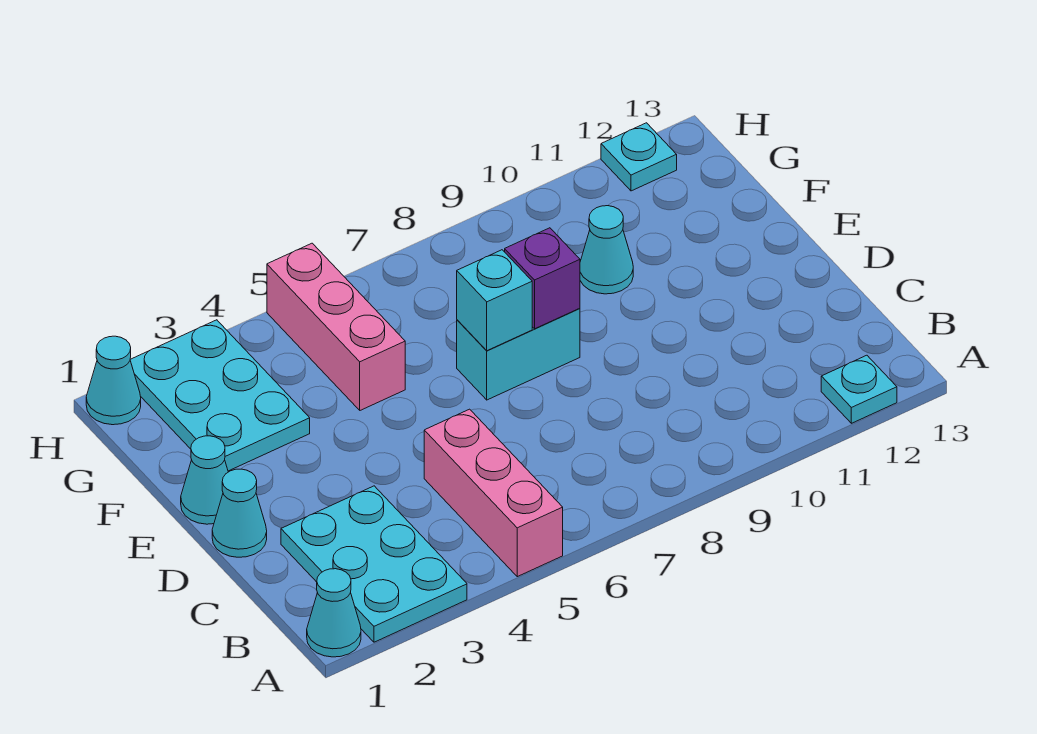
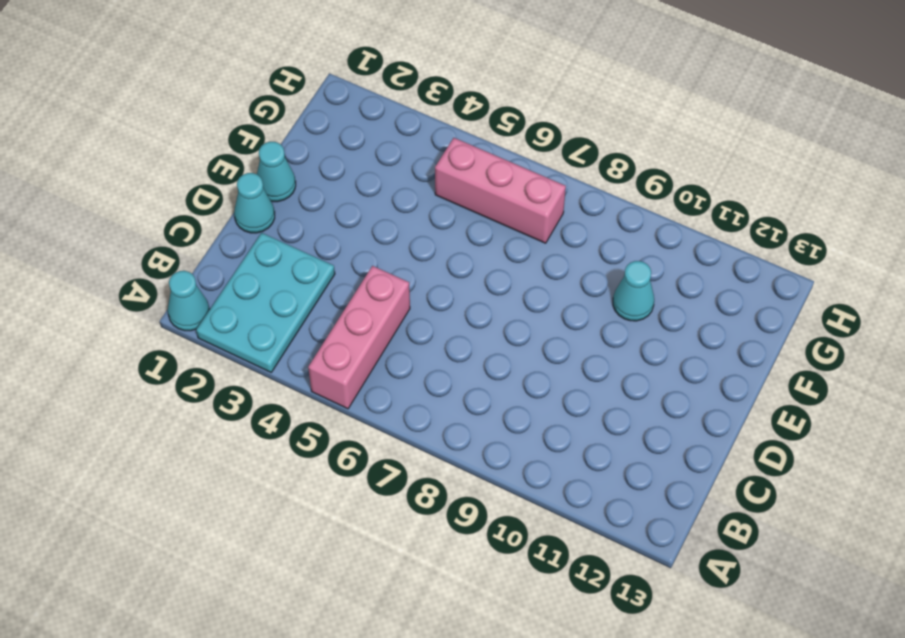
pink 1x3 brick [435,138,566,243] -> pink 1x3 brick turned to [267,243,405,410]
none -> cyan 1x1 plate [821,355,897,423]
none -> cyan 1x2 brick [457,308,580,400]
none -> cyan 2x3 plate [130,320,310,471]

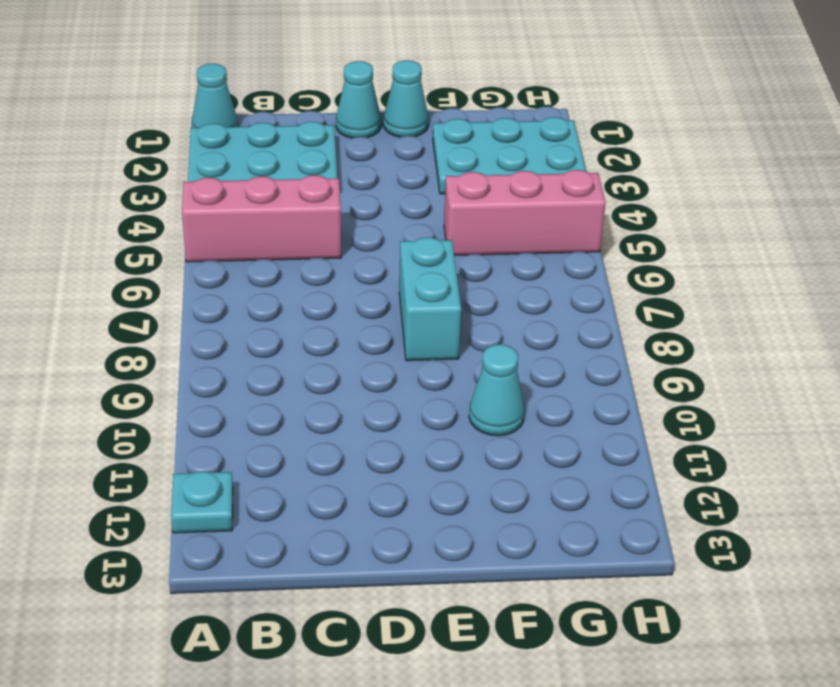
none -> cyan 1x1 cone [86,336,141,425]
none -> cyan 1x1 plate [601,123,677,191]
none -> cyan 1x1 brick [457,250,532,351]

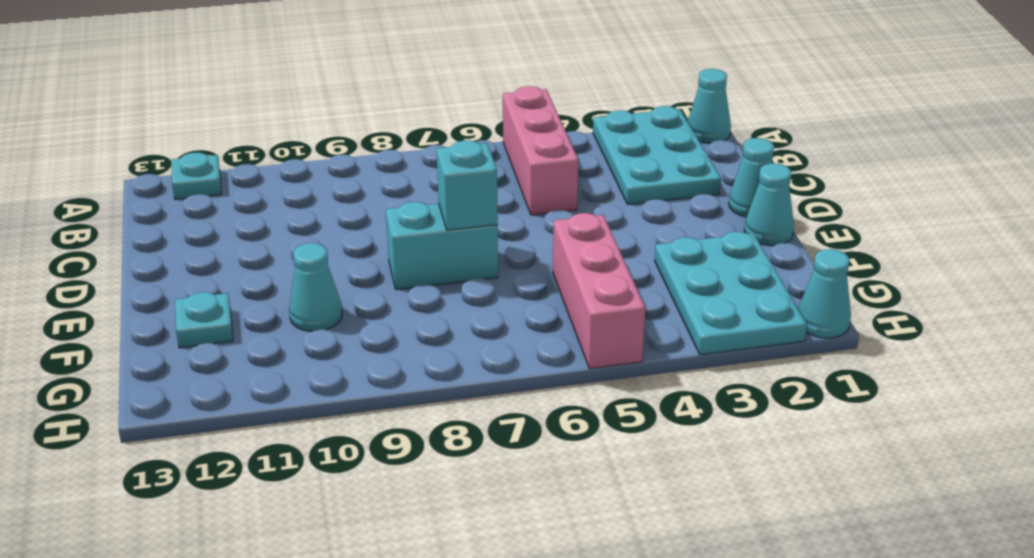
cyan 1x1 plate [175,292,233,348] -> cyan 1x1 plate moved to [601,123,677,191]
none -> purple 1x1 brick [505,228,580,329]

